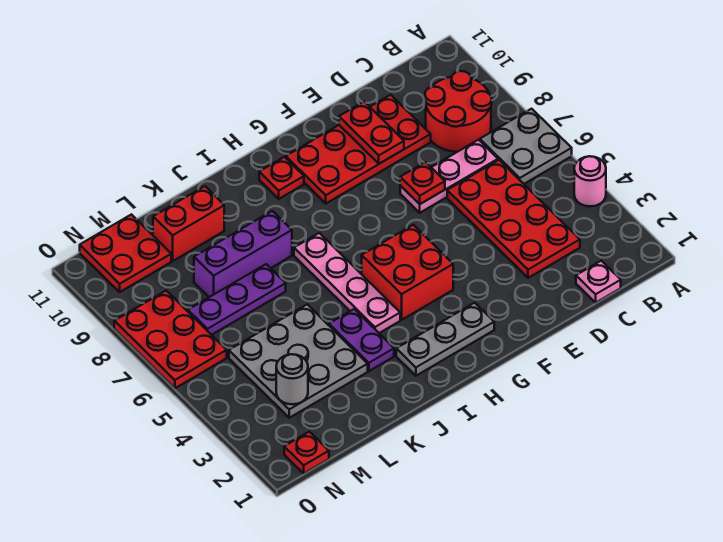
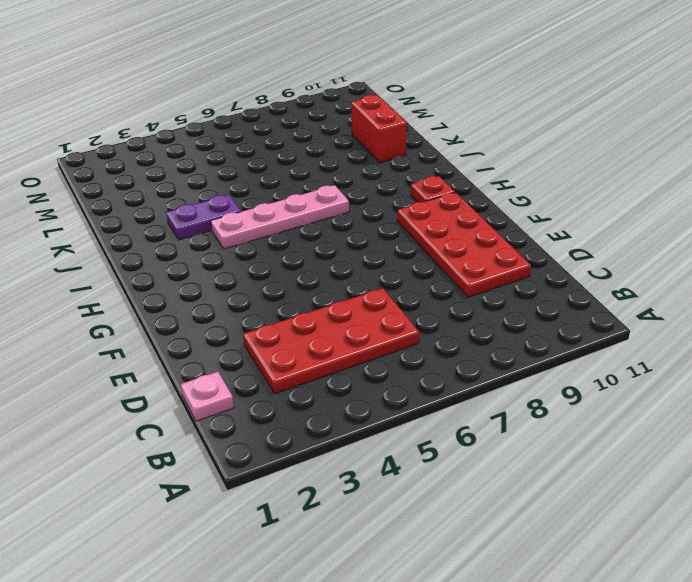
none -> pink 1x1 round brick [574,156,606,206]
none -> grey 2x2 plate [480,109,572,184]
none -> red 2x2 round brick [425,71,492,152]

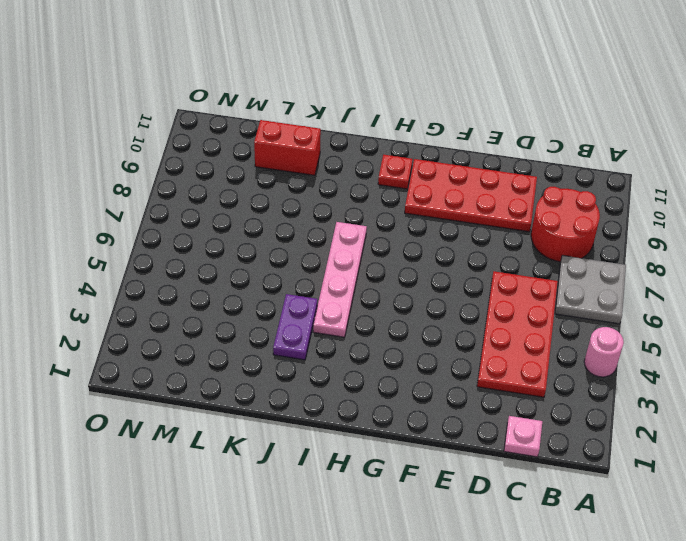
none -> pink 1x3 plate [400,140,498,213]
none -> grey 1x3 plate [396,303,494,376]
none -> red 2x2 brick [362,225,453,320]

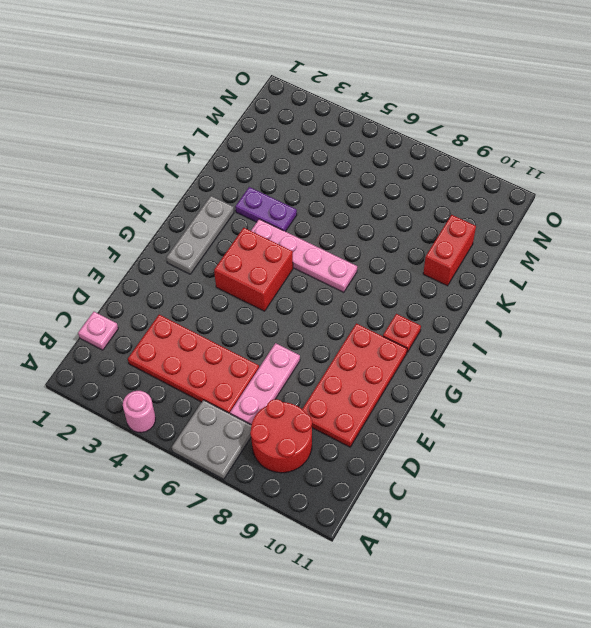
none -> purple 1x3 brick [194,211,292,297]
none -> grey 3x3 plate [229,304,368,418]
none -> purple 1x3 plate [188,264,286,335]

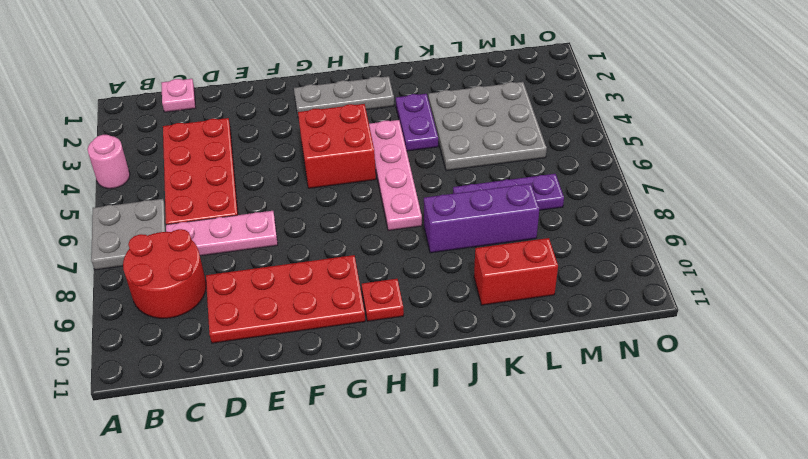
none -> red 2x2 plate [80,214,171,292]
none -> red 1x1 plate [284,432,329,473]
none -> red 2x3 plate [114,291,227,388]

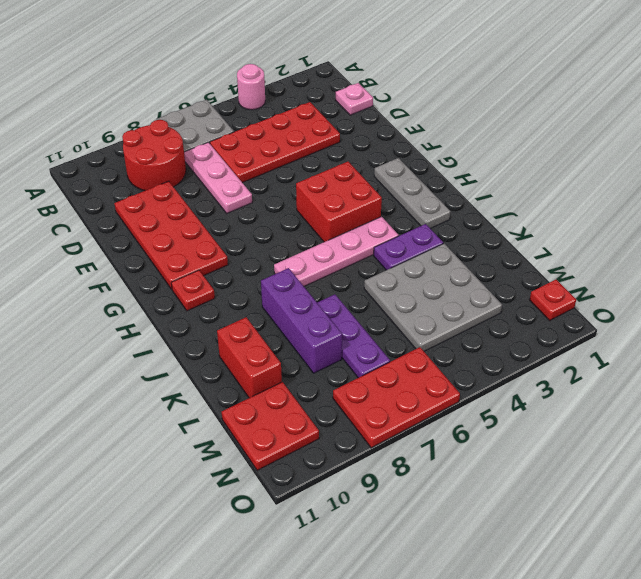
none -> red 1x1 plate [400,162,445,204]
none -> red 1x2 plate [339,102,404,164]
none -> grey 1x1 round brick [276,354,308,404]

